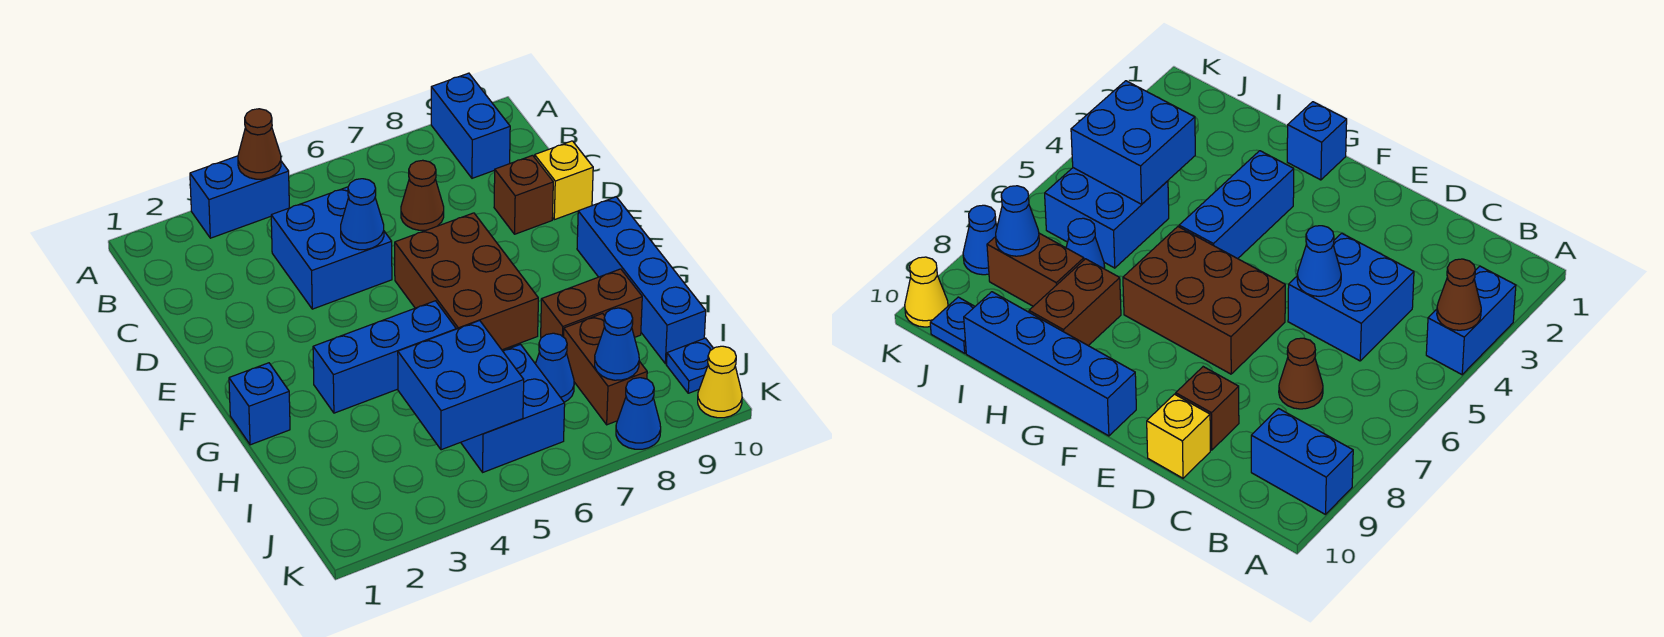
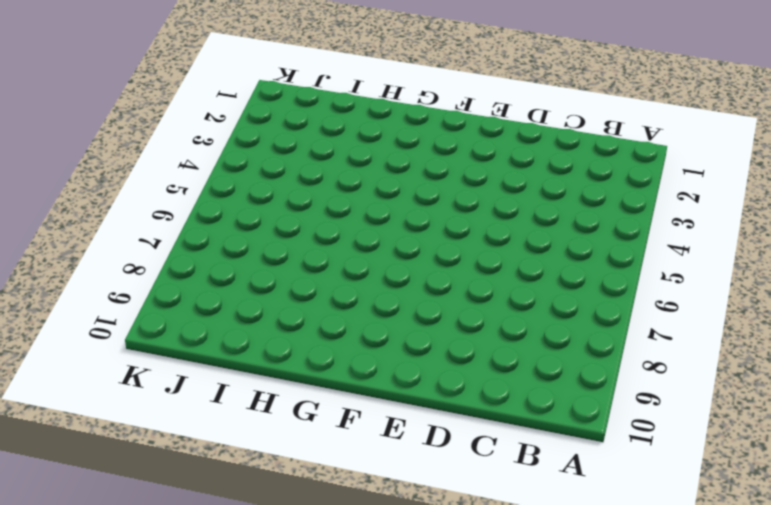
none -> blue 1x2 brick [190,156,289,238]
none -> blue 1x2 brick [431,73,510,178]
none -> blue 2x2 brick [271,187,392,309]

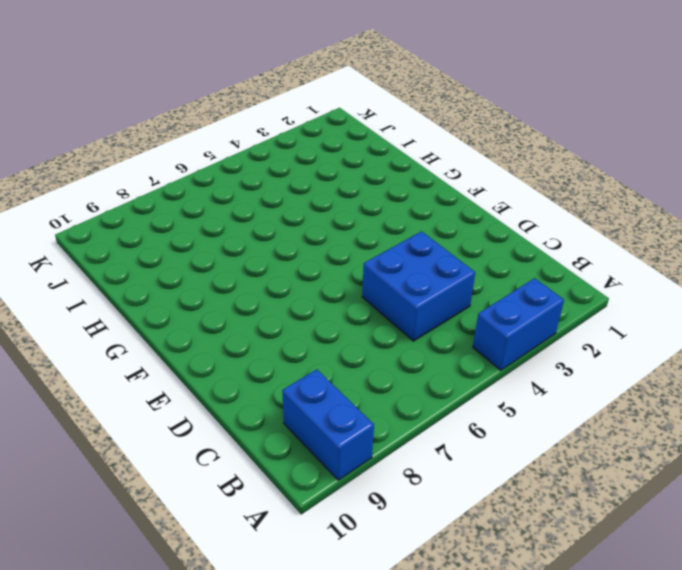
none -> brown 1x1 cone [401,160,444,230]
none -> brown 1x1 brick [494,155,553,234]
none -> yellow 1x1 brick [535,141,593,220]

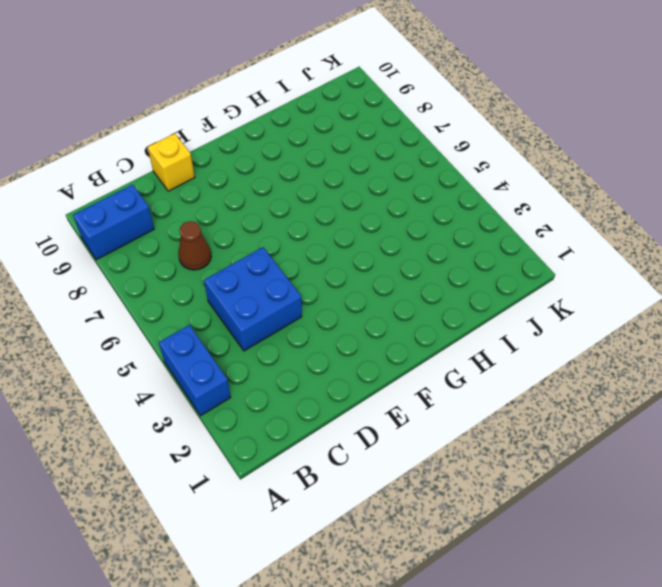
none -> brown 1x1 brick [494,155,553,234]
none -> brown 2x3 brick [395,213,538,350]
none -> blue 1x4 brick [577,197,706,364]

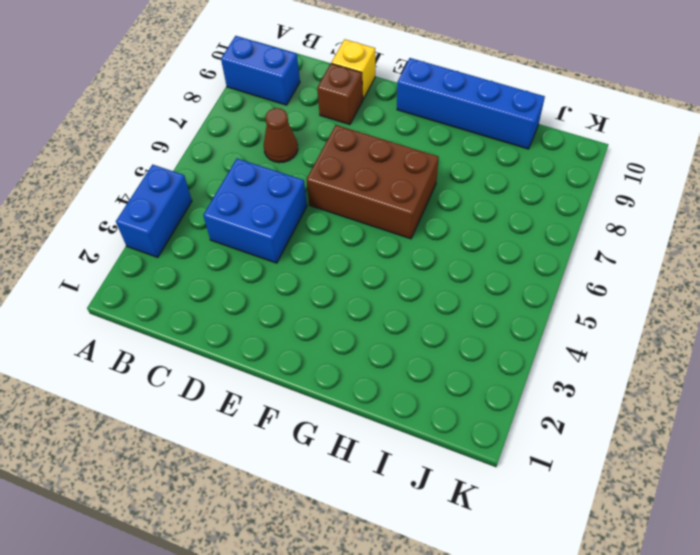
none -> blue 1x1 brick [229,363,290,445]
none -> blue 1x3 brick [313,301,456,413]
none -> brown 1x2 brick [541,269,642,338]

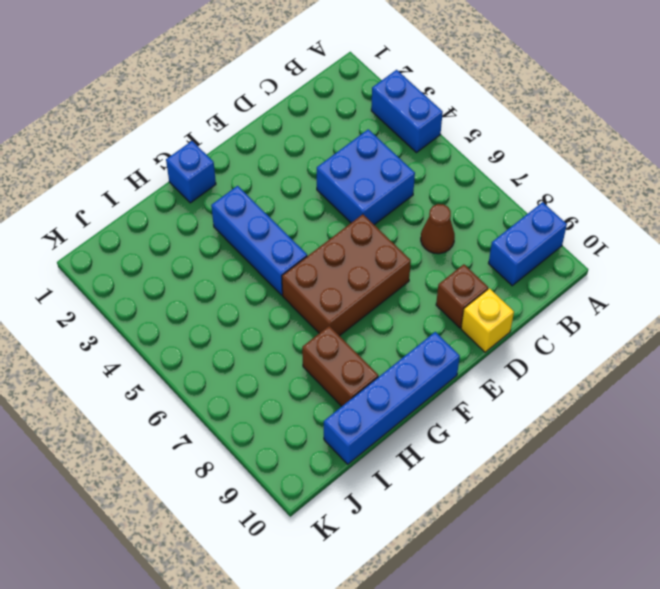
none -> blue 2x2 brick [461,344,565,472]
none -> blue 1x1 cone [536,333,574,402]
none -> brown 1x2 brick [564,313,647,425]

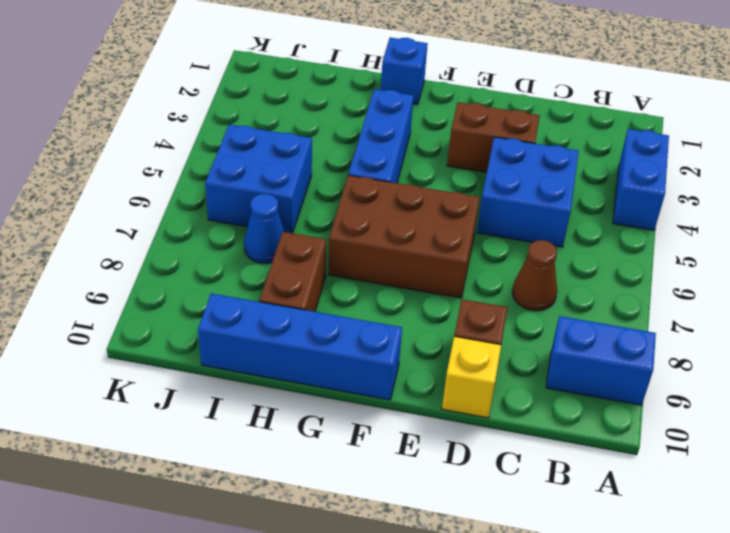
brown 1x2 brick [447,102,540,172] -> brown 1x2 brick moved to [564,313,647,425]
none -> blue 1x1 plate [666,338,713,393]
none -> blue 1x1 cone [616,378,661,449]
none -> yellow 1x1 cone [698,346,742,418]

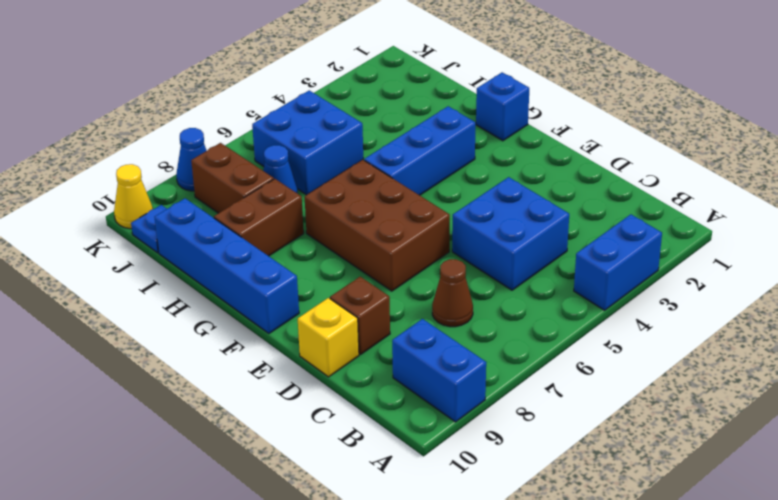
none -> brown 1x1 cone [238,109,281,179]
none -> blue 1x1 cone [341,179,384,250]
none -> blue 2x2 brick [398,321,524,450]

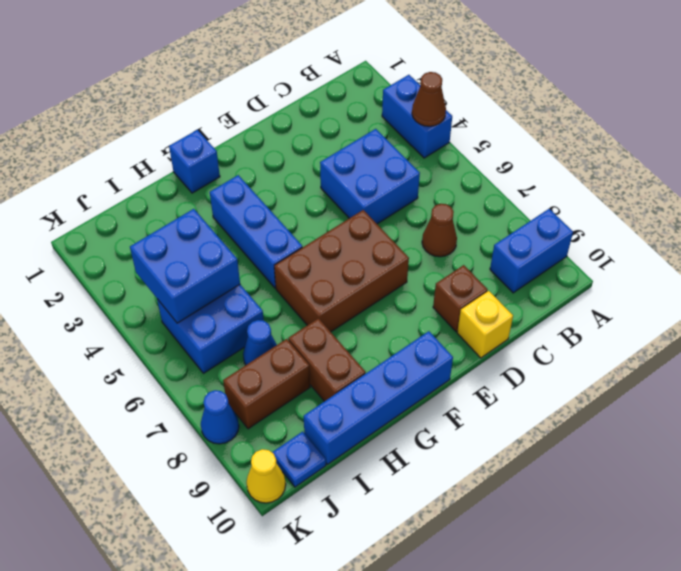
none -> blue 1x1 cone [341,179,384,250]
none -> blue 1x1 cone [595,308,639,380]

